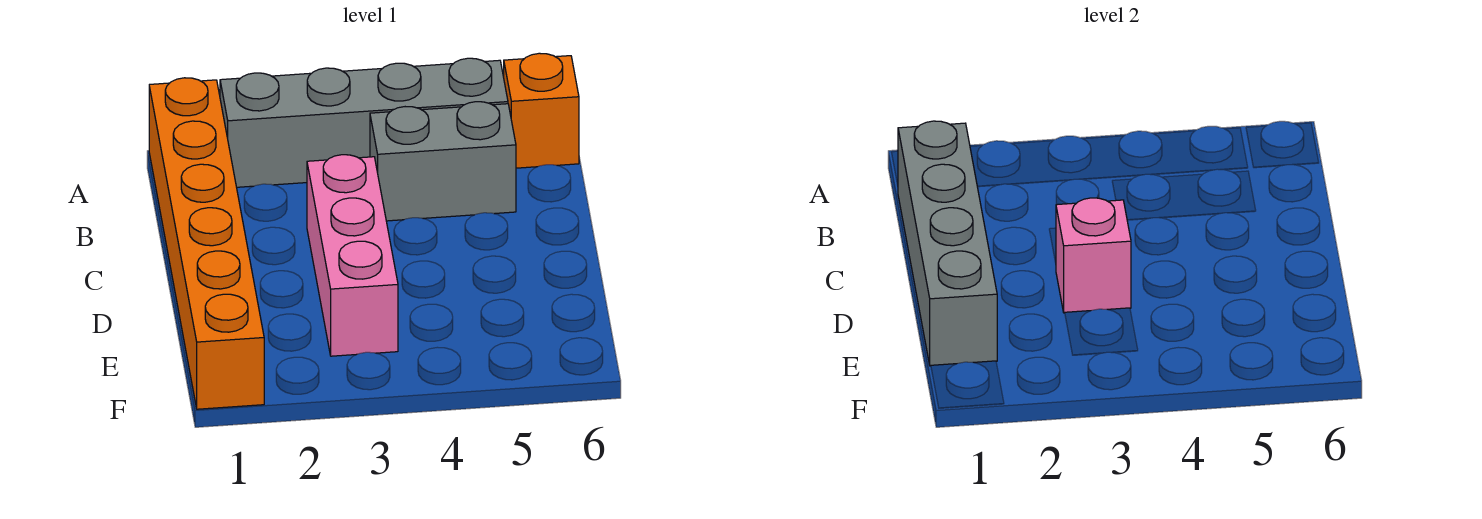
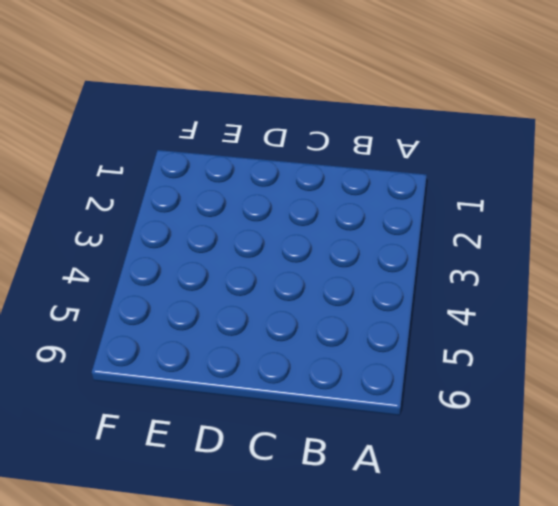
none -> orange 1x6 brick [149,78,264,409]
none -> grey 1x4 brick [220,58,508,187]

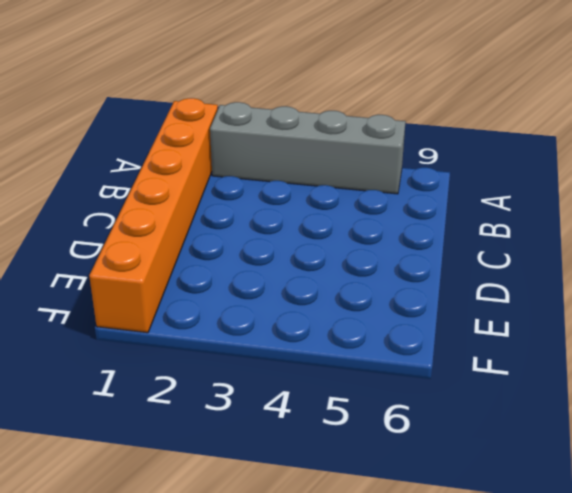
none -> orange 1x1 brick [504,53,579,168]
none -> grey 1x2 brick [370,102,516,221]

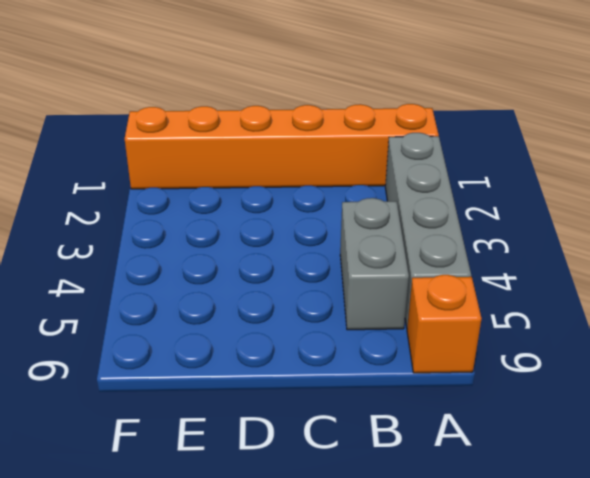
none -> pink 1x3 brick [307,155,398,356]
none -> grey 1x4 brick [898,121,997,366]

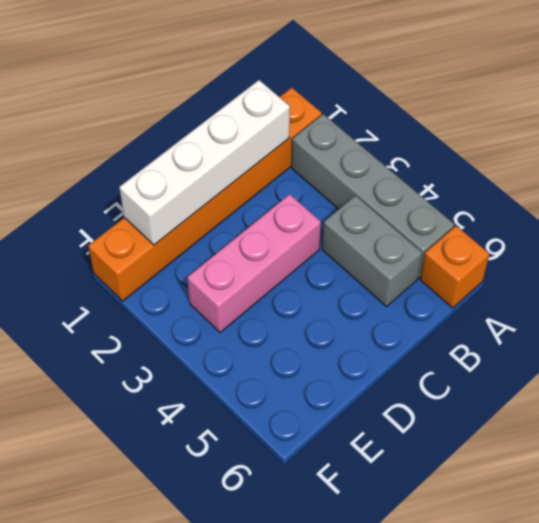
white 1x4 brick [119,80,290,245] -> grey 1x4 brick [898,121,997,366]
none -> pink 1x1 brick [1056,198,1131,313]

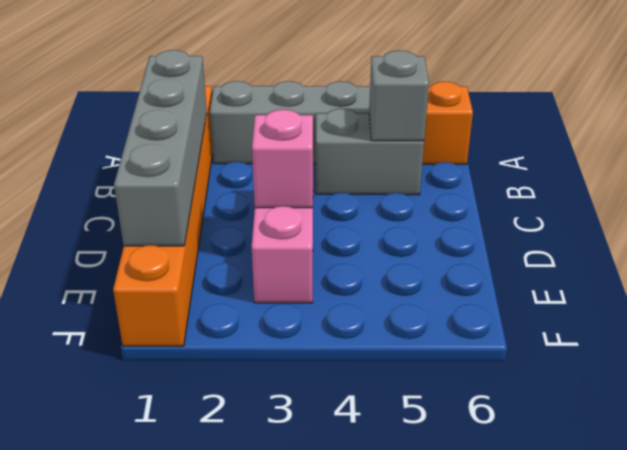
grey 1x1 brick [369,50,429,141] -> none

